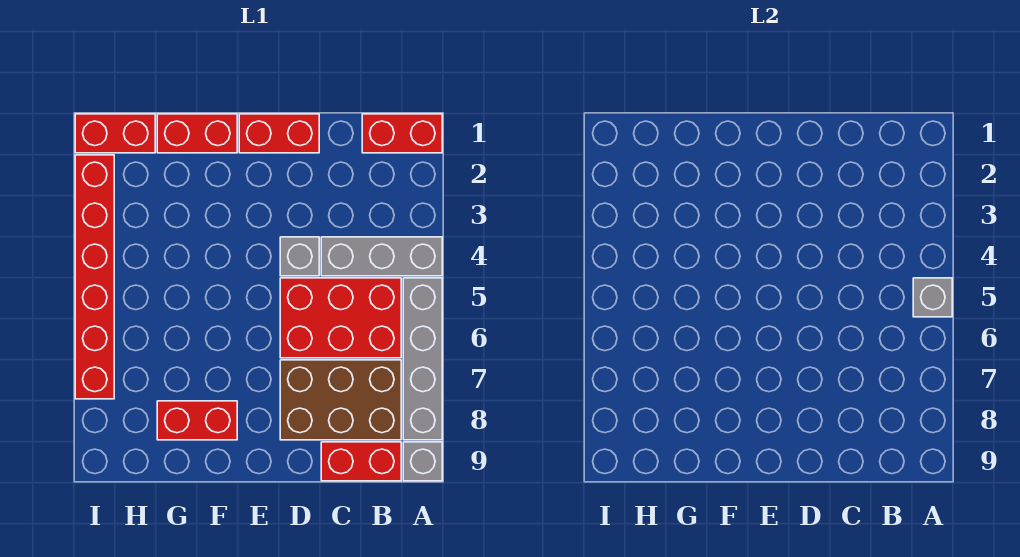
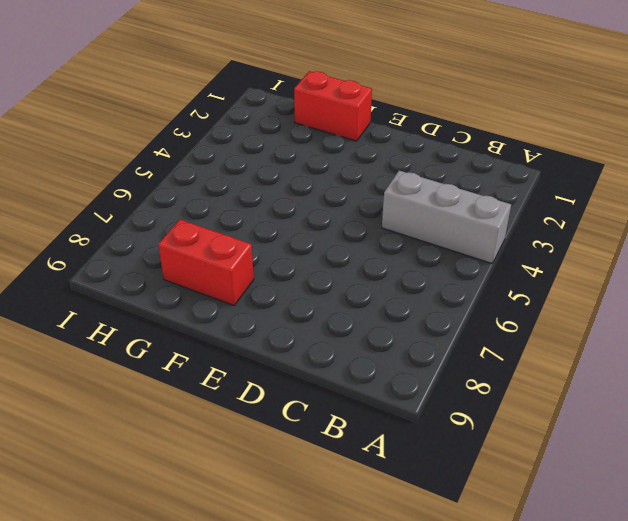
none -> red 1x2 brick [362,114,442,153]
none -> grey 1x4 brick [403,278,442,440]
none -> grey 1x1 brick [403,442,442,481]

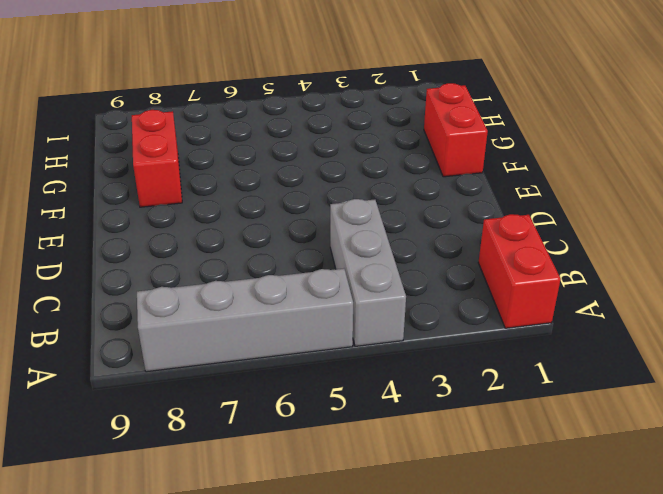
none -> grey 1x1 brick [403,442,442,481]
none -> red 2x3 brick [280,278,401,358]
none -> brown 2x3 brick [280,360,401,440]

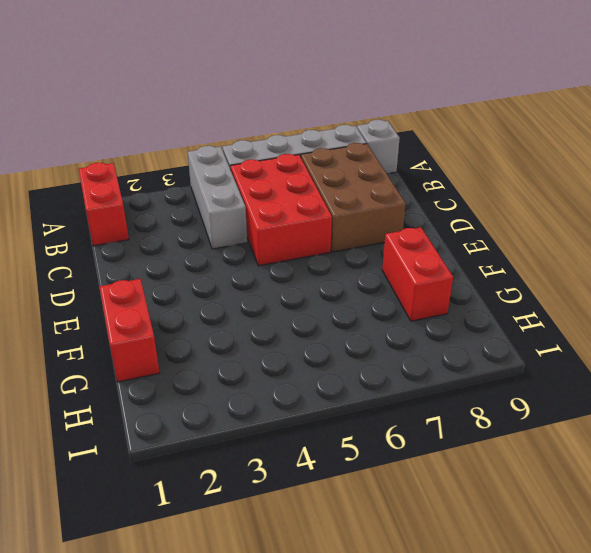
none -> red 1x2 brick [321,442,401,481]
none -> red 1x2 brick [239,114,319,153]
none -> grey 1x1 brick [280,237,319,276]

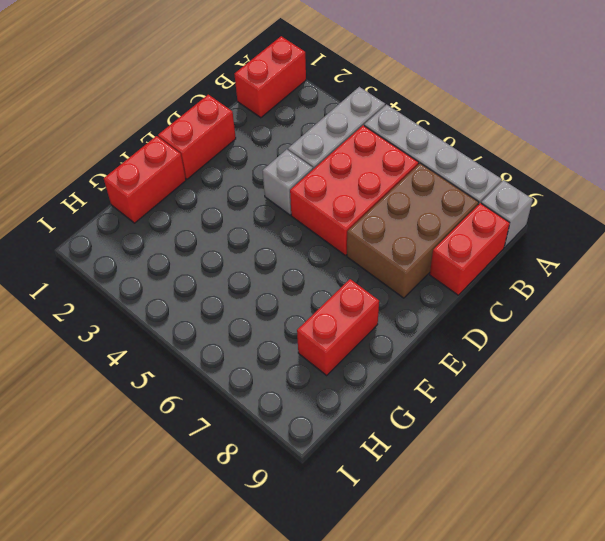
none -> red 1x2 brick [75,114,155,153]
none -> red 1x6 brick [75,155,114,399]
none -> grey 1x1 brick [913,278,952,317]

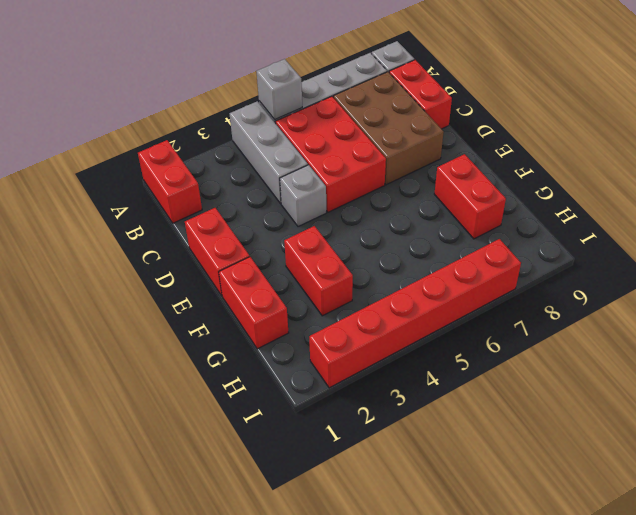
red 1x2 brick [284,226,353,316] -> red 1x2 brick moved to [75,114,155,153]

